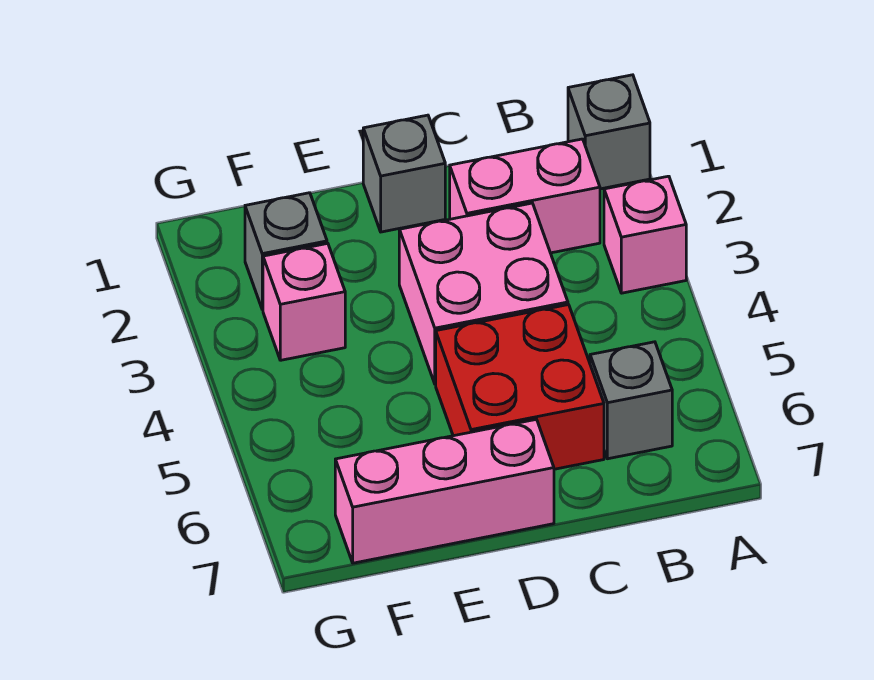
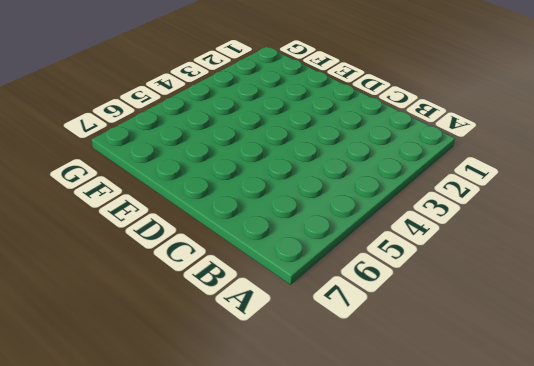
none -> grey 1x1 brick [568,75,650,189]
none -> pink 1x1 brick [604,176,686,293]

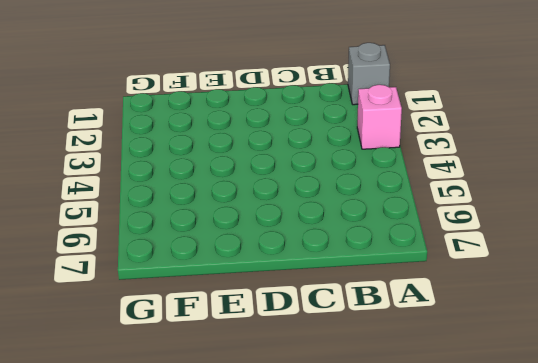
none -> pink 1x2 brick [450,139,600,253]
none -> grey 1x1 brick [590,342,672,459]

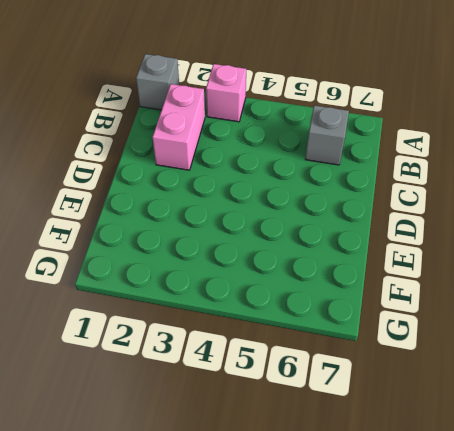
none -> pink 2x2 brick [399,203,568,384]
none -> red 2x2 brick [436,305,604,469]

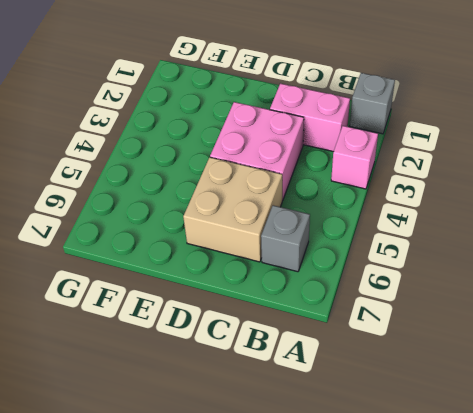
tan 2x2 brick [183,157,283,262] -> red 2x2 brick [436,305,604,469]
none -> grey 1x1 brick [363,115,445,232]
none -> pink 1x3 brick [335,419,554,563]

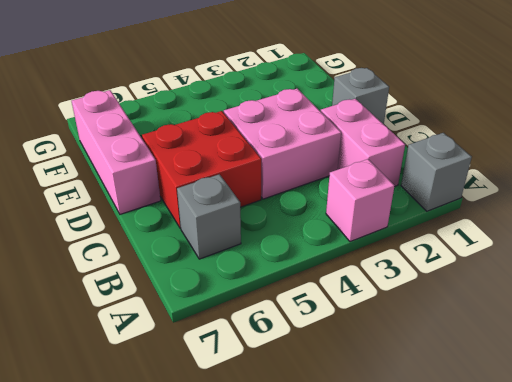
none -> grey 1x1 brick [245,193,327,310]
none -> pink 1x1 brick [263,243,345,360]

